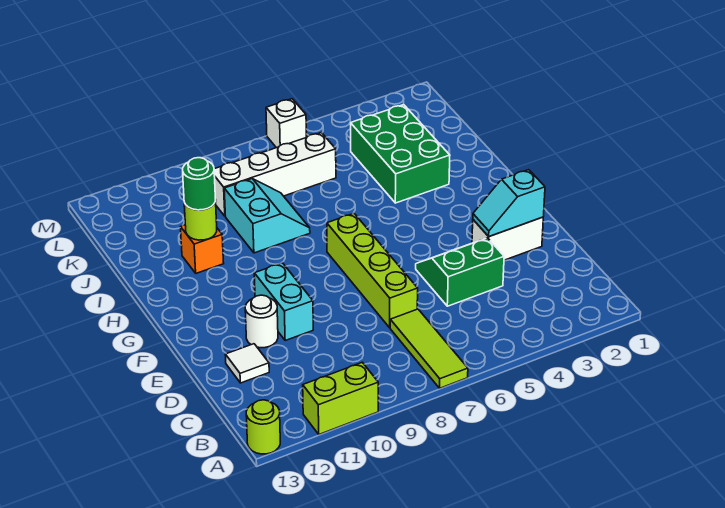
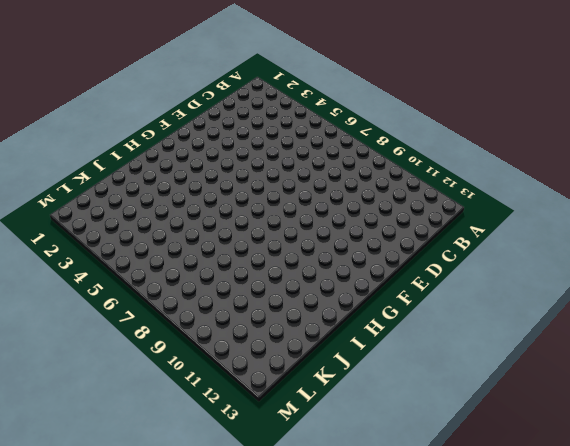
none -> lime 1x3 tile [390,309,468,388]
none -> lime 1x2 brick [303,362,378,434]
none -> lime 1x1 round brick [246,400,280,454]

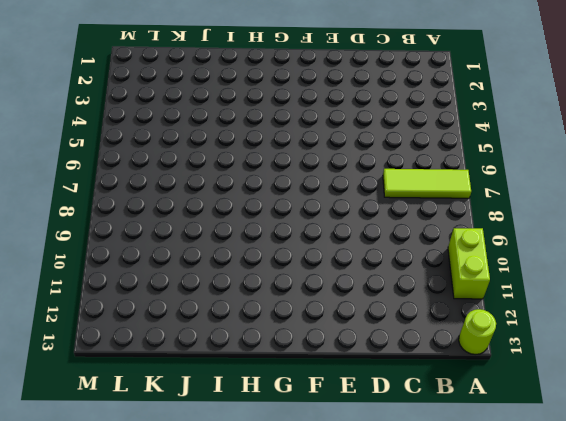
none -> green 2x2 slope [416,238,504,306]
none -> lime 1x4 brick [327,213,418,328]
none -> white 1x1 tile [225,344,269,383]

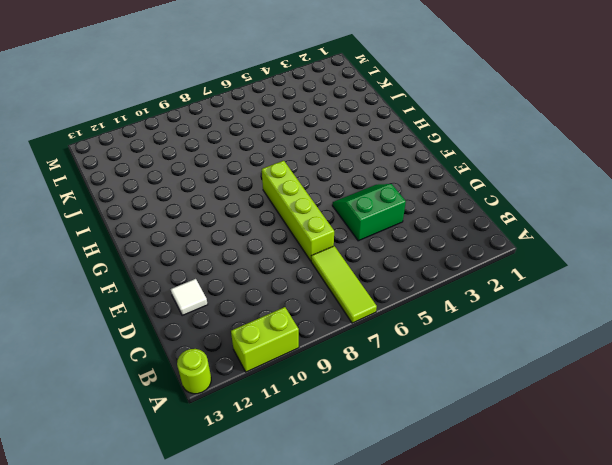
none -> white 1x2 brick [472,217,543,260]
none -> cyan 1x2 brick [254,263,313,340]
none -> white 1x1 round brick [245,295,278,348]

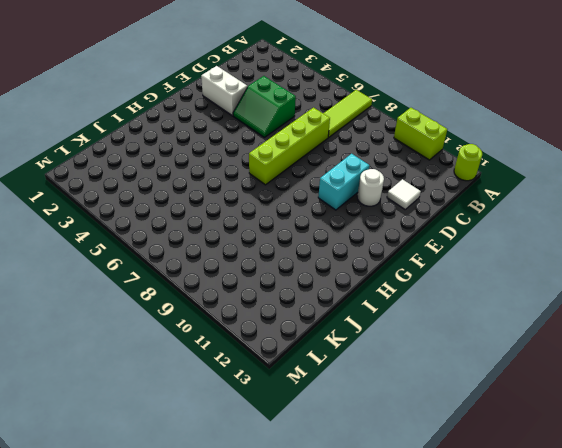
none -> green 2x3 brick [351,105,450,203]
none -> cyan 2x2 slope [224,179,310,253]
none -> orange 1x1 brick [180,225,224,273]

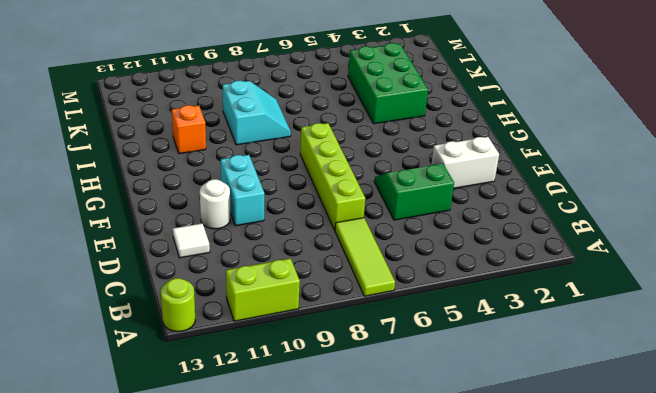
none -> white 1x4 brick [214,133,336,216]
none -> white 1x1 brick [266,99,306,148]
none -> cyan 1x2 slope [473,170,545,236]

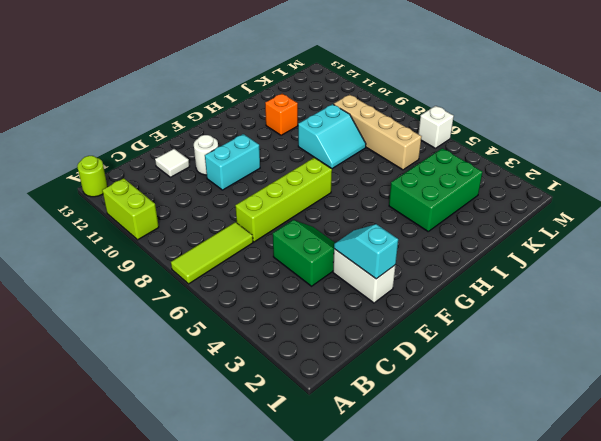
tan 1x4 brick [334,95,422,170] -> white 1x4 brick [214,133,336,216]
none -> lime 1x1 round brick [184,200,217,240]
none -> green 1x1 round brick [183,158,215,210]

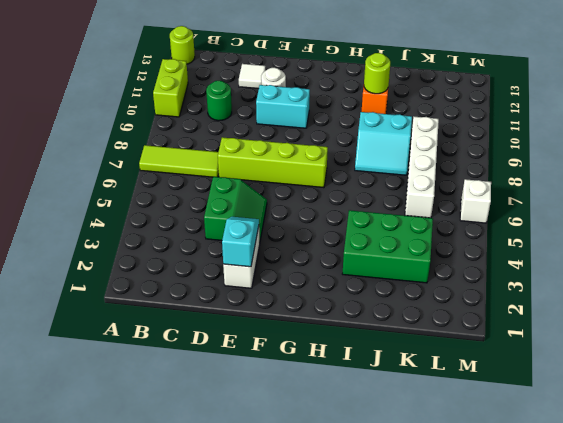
green 1x1 round brick [206,81,232,121] -> green 1x1 round brick moved to [183,158,215,210]

